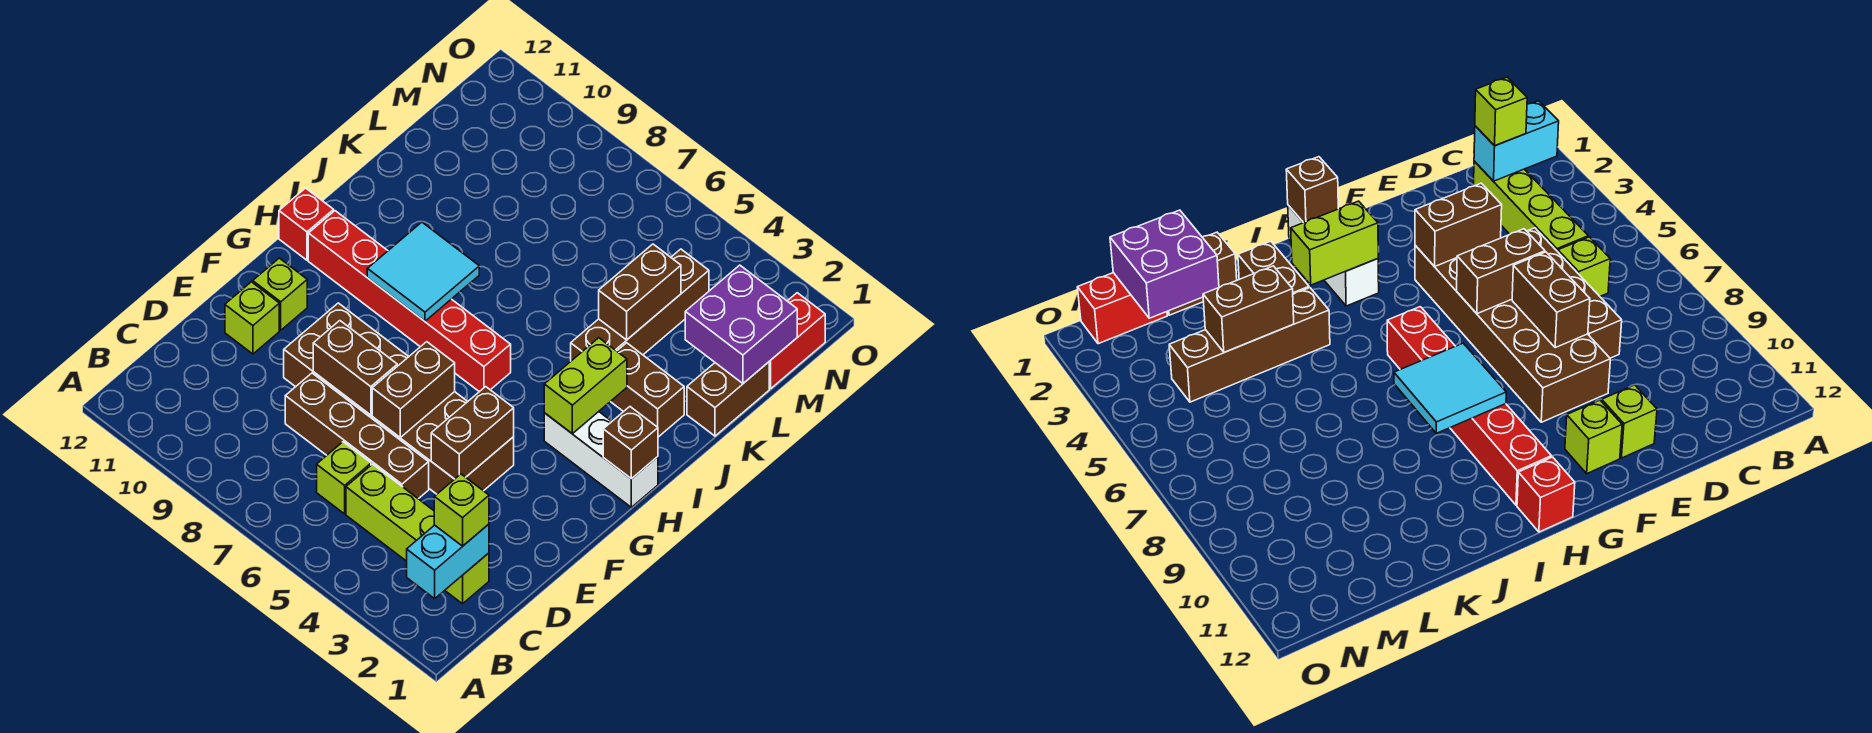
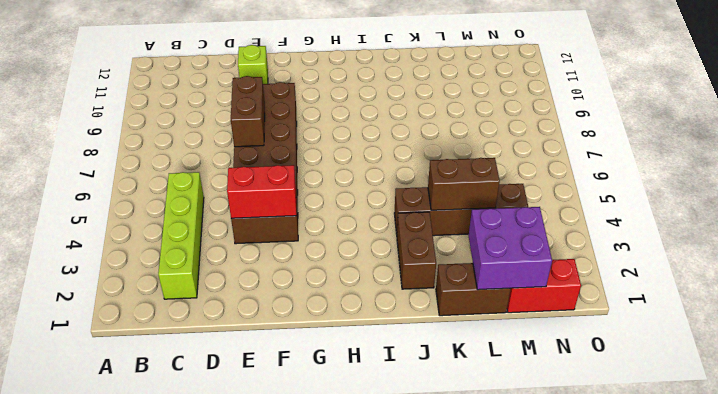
red 1x2 brick [227,165,296,218] -> brown 1x2 brick [431,387,514,479]
none -> lime 1x1 brick [317,442,371,514]
none -> brown 1x4 brick [285,373,429,499]
none -> lime 1x1 brick [253,258,307,330]

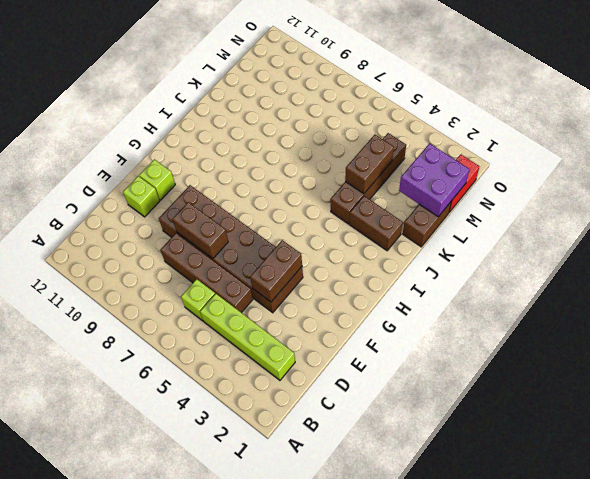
none -> white 1x3 brick [544,412,658,507]
none -> red 1x6 brick [308,211,511,392]
none -> red 1x1 brick [279,188,334,260]

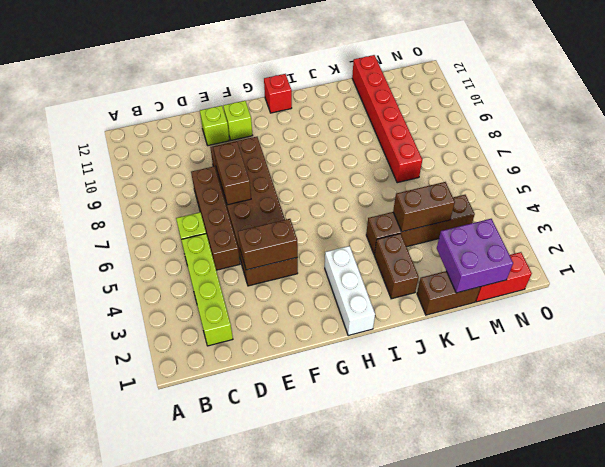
red 1x6 brick [352,55,422,183] -> red 1x6 brick moved to [308,211,511,392]
none -> cyan 1x2 brick [407,524,489,599]
none -> brown 1x2 brick [372,342,455,437]
none -> brown 1x1 brick [603,407,658,479]

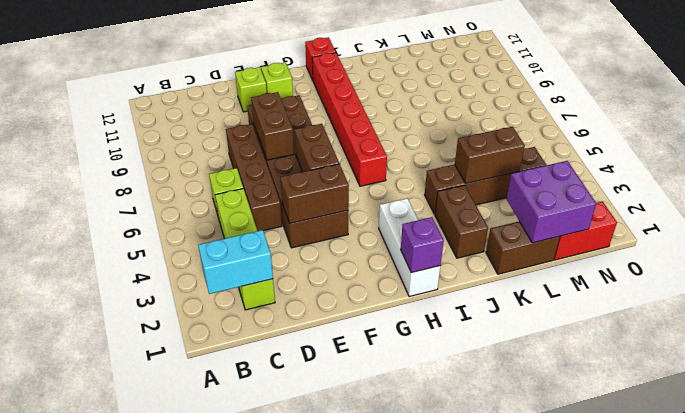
brown 1x2 brick [295,124,339,172] -> brown 1x2 brick turned to [372,342,455,437]
purple 1x1 brick [401,217,444,273] -> brown 1x1 brick [603,407,658,479]
none -> lime 1x2 brick [544,338,627,434]
none -> cyan 2x2 tile [367,222,479,321]
none -> lime 1x1 brick [434,474,489,546]

